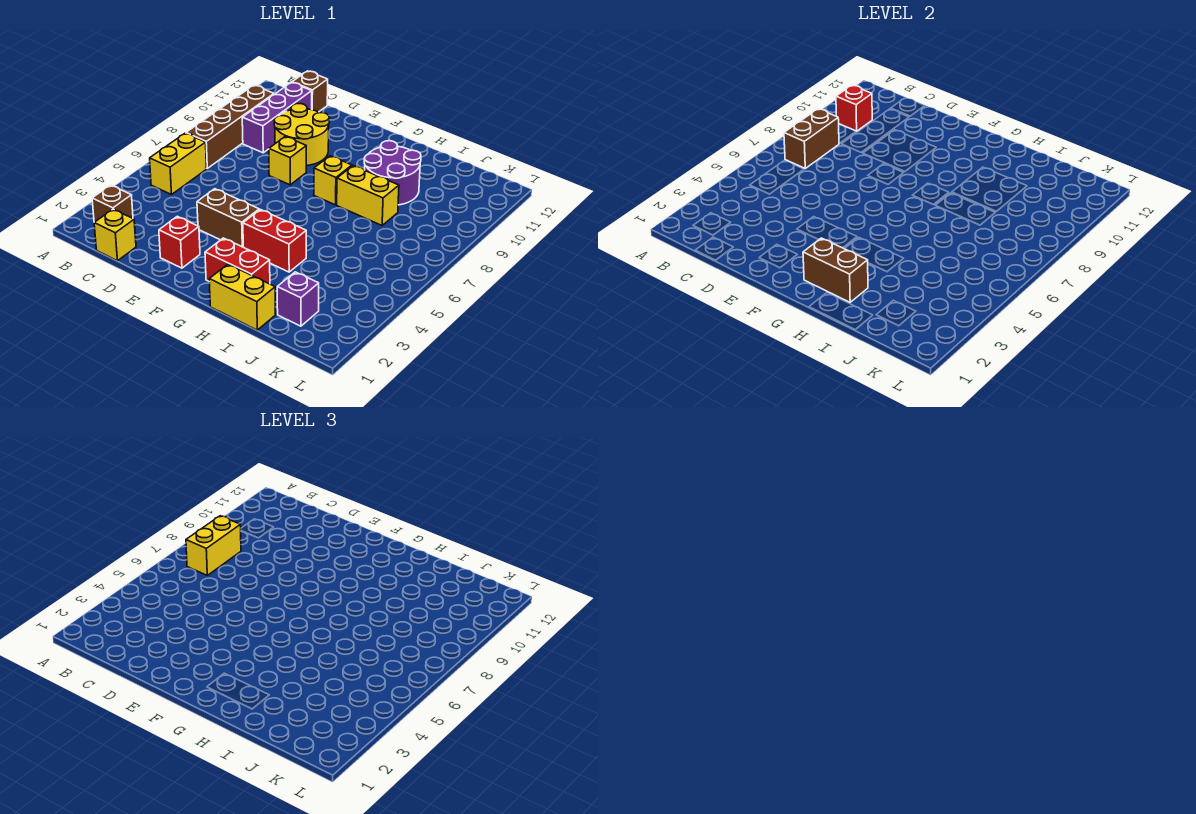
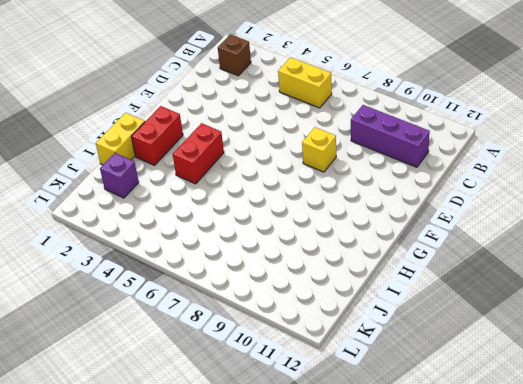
none -> brown 1x4 brick [186,85,274,168]
none -> yellow 1x1 brick [94,209,136,261]
none -> brown 1x1 brick [292,71,328,112]

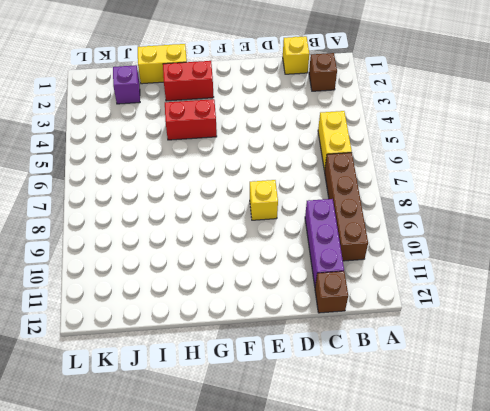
none -> yellow 2x2 round brick [274,104,329,166]
none -> red 1x1 brick [159,216,200,268]
none -> brown 1x2 brick [197,189,259,247]

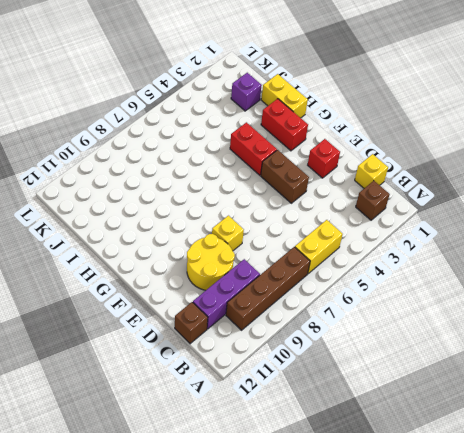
none -> yellow 1x1 brick [314,156,352,205]
none -> yellow 1x2 brick [337,166,399,225]
none -> purple 2x2 round brick [364,141,421,205]

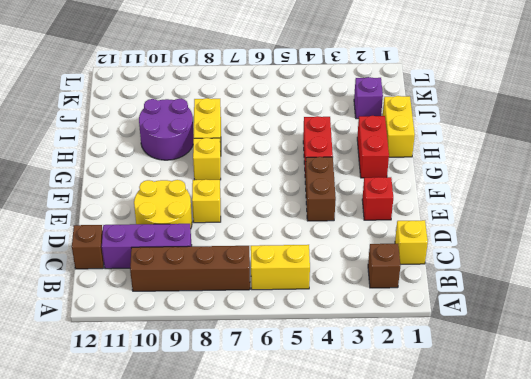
none -> brown 1x2 brick [784,109,839,168]
none -> red 1x1 brick [836,85,872,131]
none -> brown 1x2 brick [803,238,868,302]

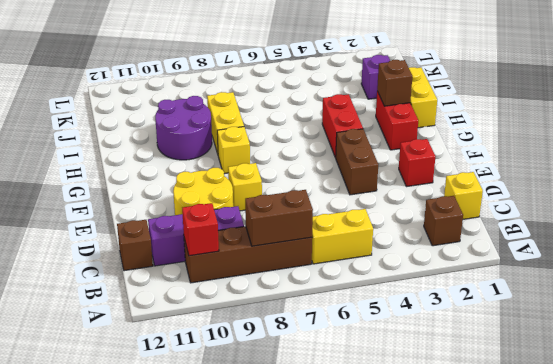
brown 1x1 brick [377,60,412,106] -> brown 1x2 brick [803,238,868,302]
none -> yellow 1x2 brick [186,516,241,575]

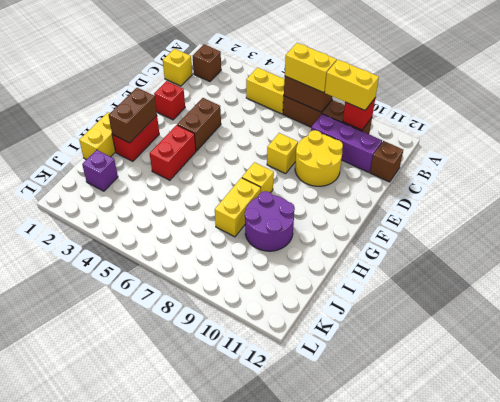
yellow 1x2 brick [325,60,379,110] -> none

